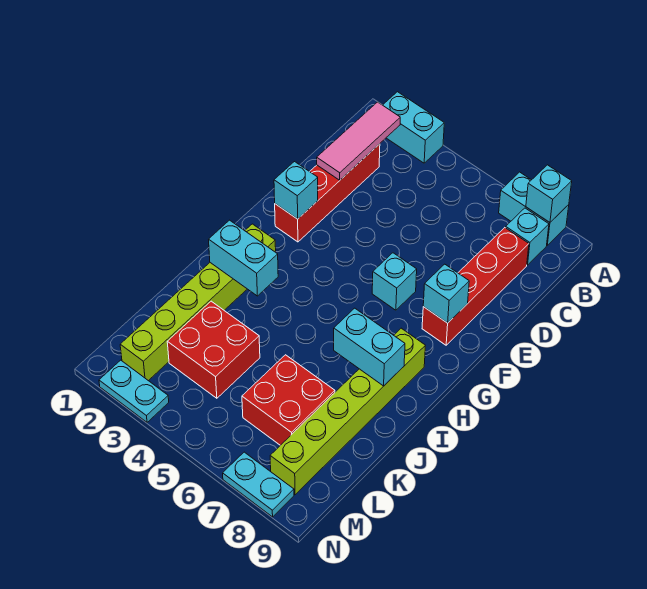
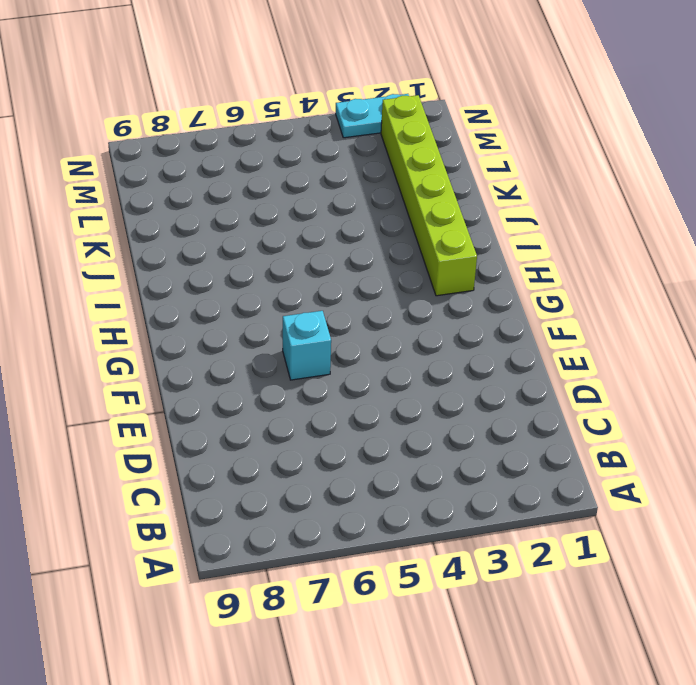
none -> cyan 1x2 brick [383,92,444,163]
none -> cyan 1x2 brick [499,172,569,245]
none -> cyan 1x1 brick [506,208,549,265]

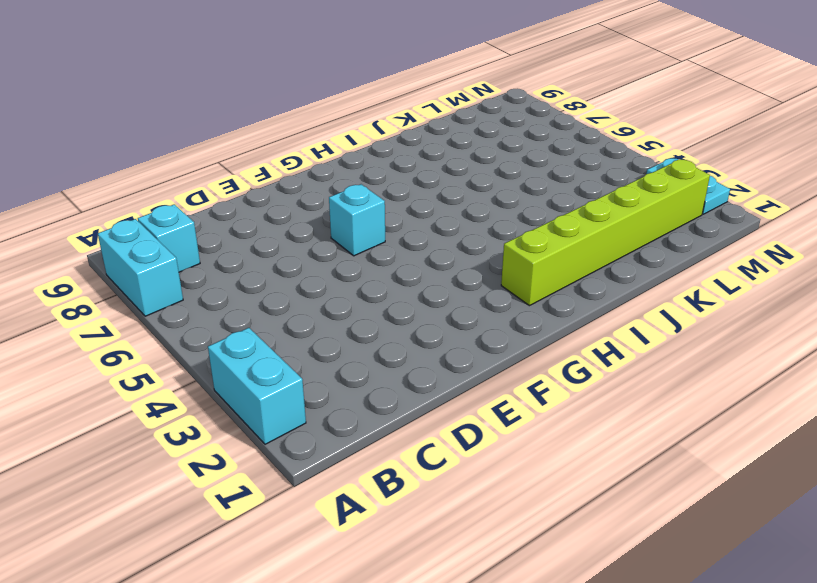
none -> red 1x4 brick [275,144,380,242]
none -> red 1x4 brick [422,228,529,345]
none -> lime 1x6 brick [270,328,425,495]

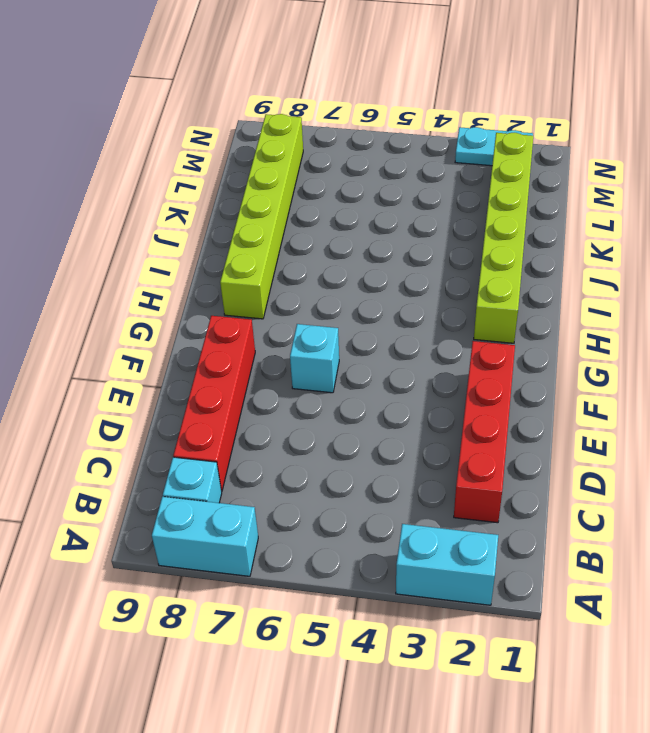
none -> red 2x2 brick [167,301,260,398]
none -> red 2x2 brick [242,355,335,445]
none -> cyan 1x2 plate [223,452,294,517]

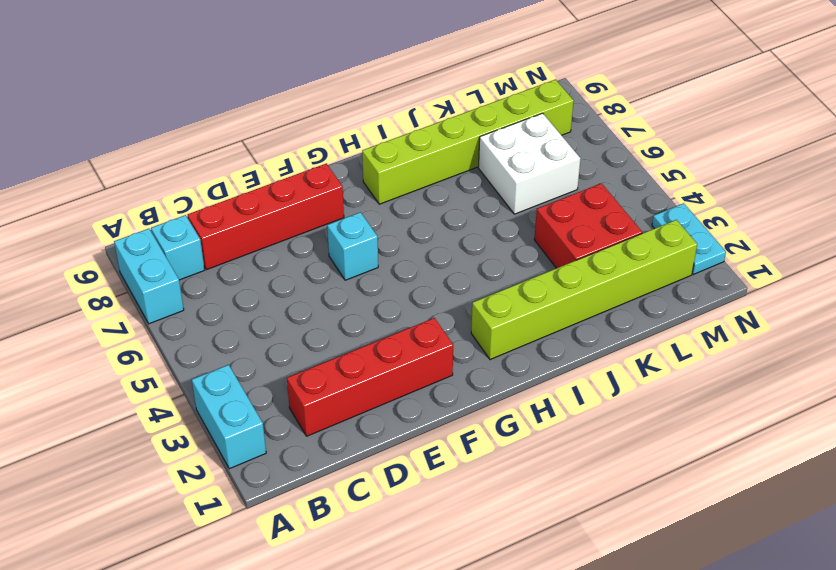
white 2x2 brick [479,113,580,214] -> red 2x2 brick [242,355,335,445]
none -> cyan 1x2 plate [223,452,294,517]
none -> cyan 1x1 brick [526,165,572,222]
none -> pink 1x3 tile [317,102,400,180]

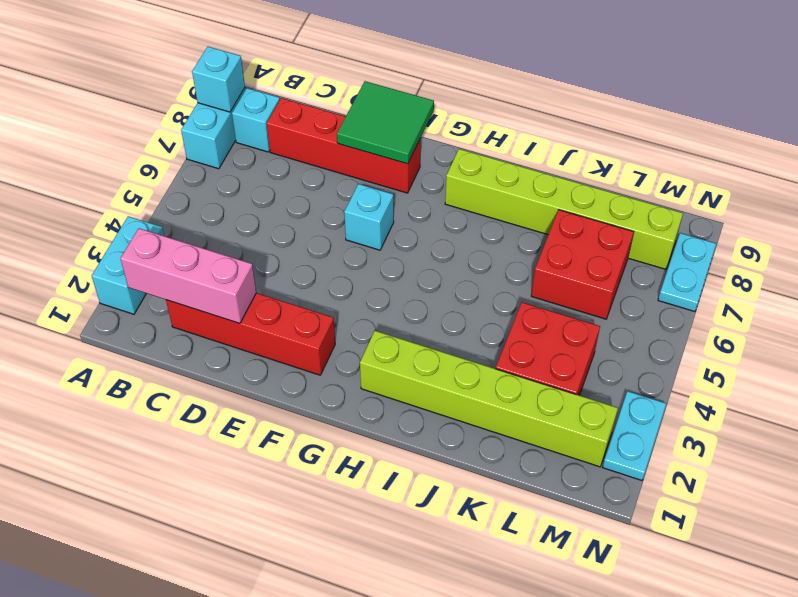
pink 1x3 brick [120,228,256,323] -> pink 1x3 tile [317,102,400,180]
green 2x2 tile [337,81,434,164] -> cyan 1x1 brick [423,264,469,323]
none -> cyan 1x1 brick [274,162,318,219]
none -> cyan 1x2 brick [209,220,278,296]
none -> cyan 1x2 brick [334,308,405,386]

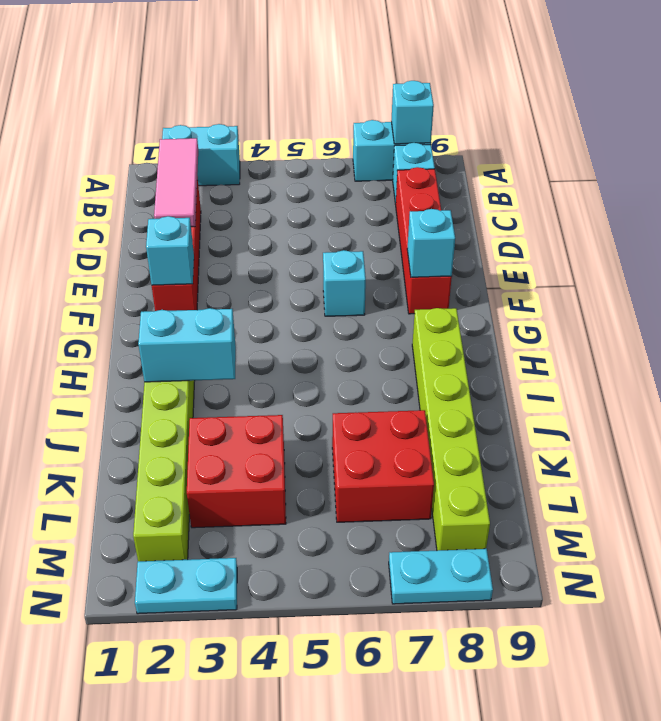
none -> cyan 1x2 brick [334,308,405,386]

